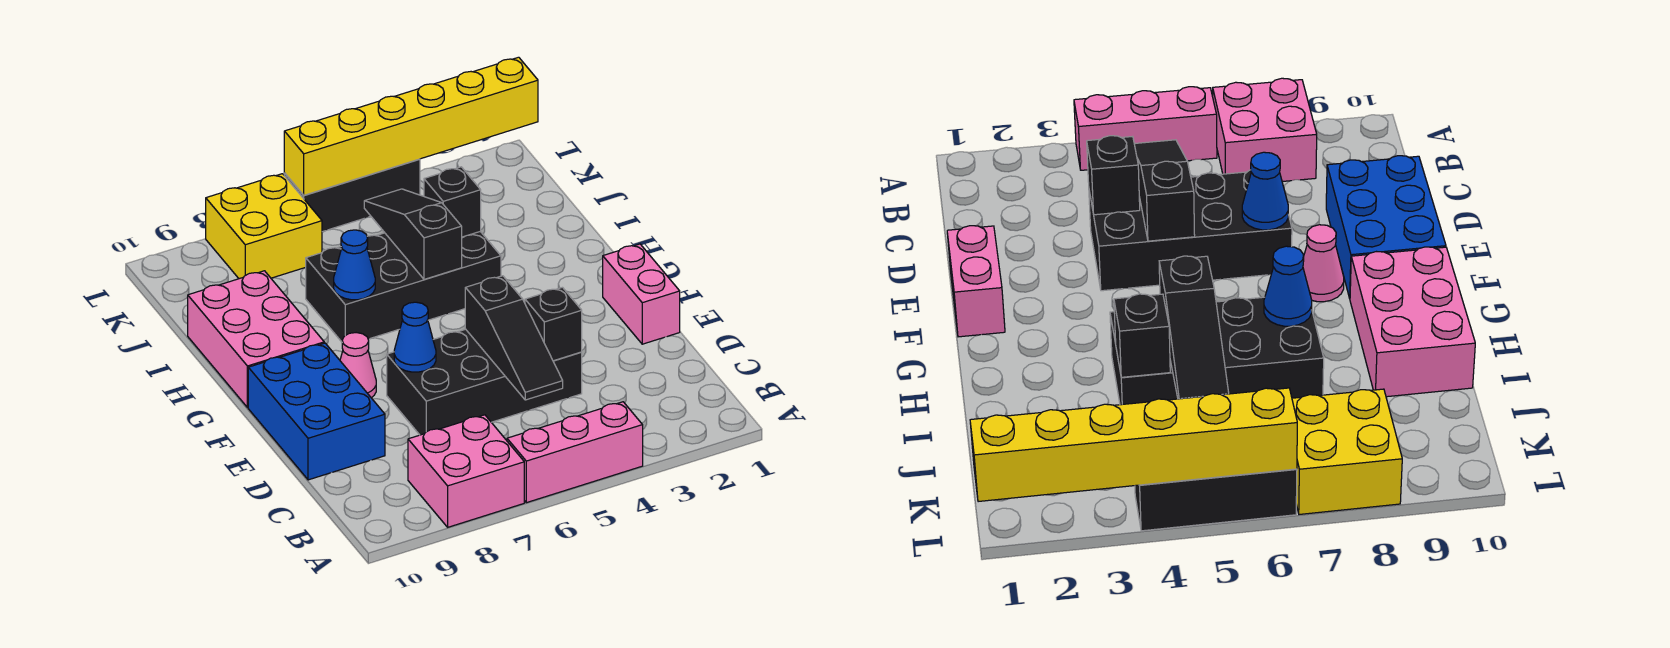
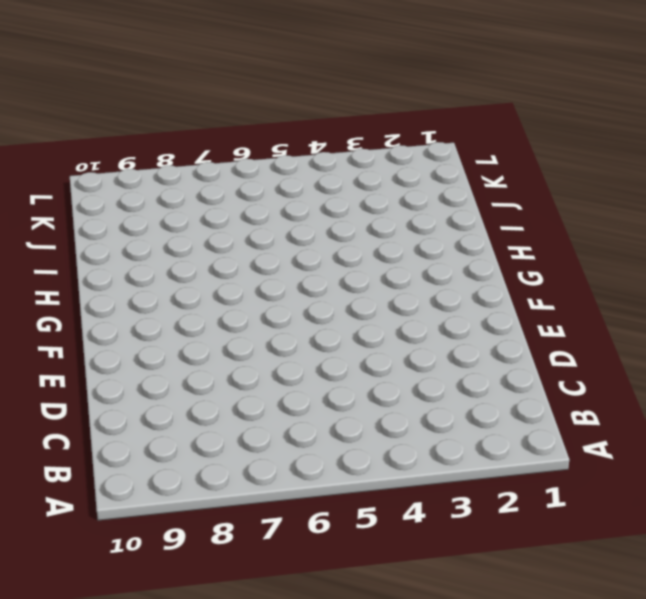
none -> pink 1x3 brick [507,402,643,503]
none -> pink 2x2 brick [408,415,524,527]
none -> black 2x4 brick [387,329,582,435]

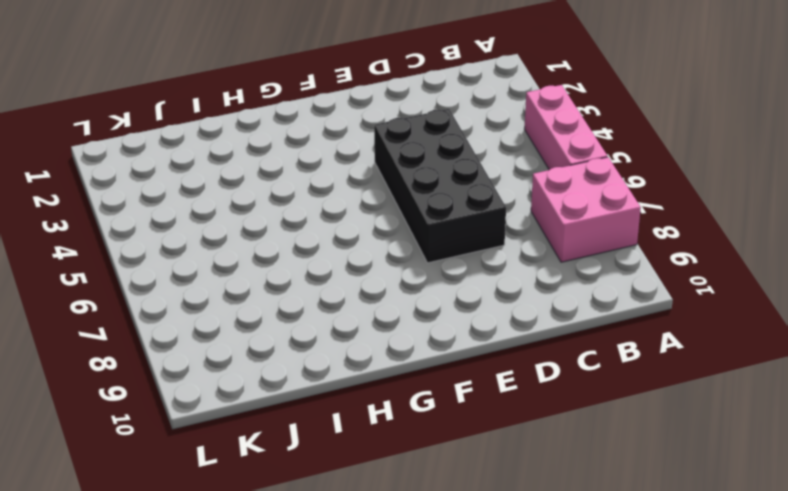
none -> blue 2x3 brick [248,343,385,480]
none -> pink 1x2 brick [603,244,680,344]
none -> pink 1x1 cone [340,333,376,398]

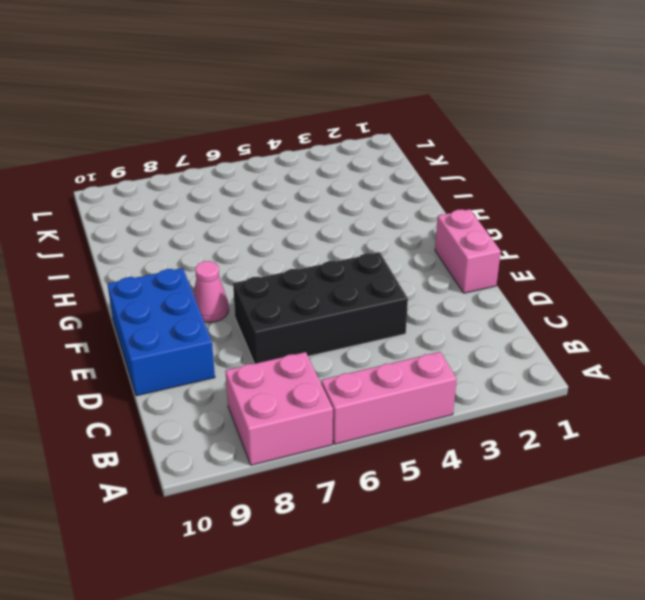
none -> pink 2x3 brick [188,271,324,408]
none -> black 2x4 brick [306,232,501,342]
none -> yellow 2x2 brick [206,174,322,279]

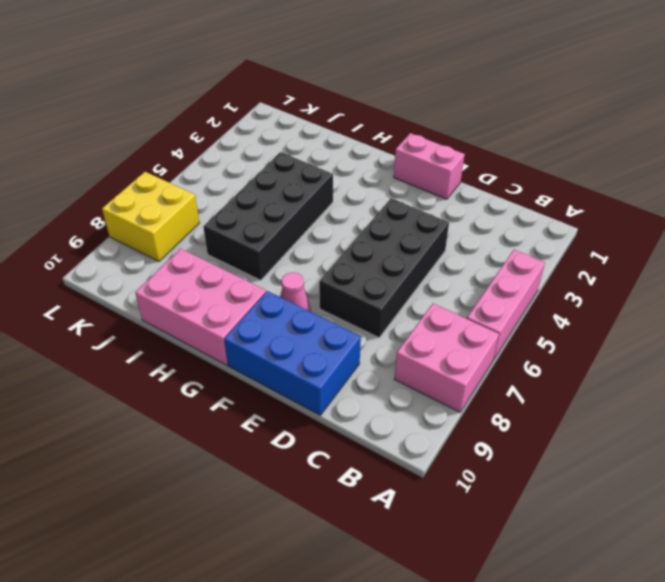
none -> black 1x3 brick [284,159,420,232]
none -> black 1x3 slope [465,276,563,400]
none -> black 1x1 brick [525,287,582,361]

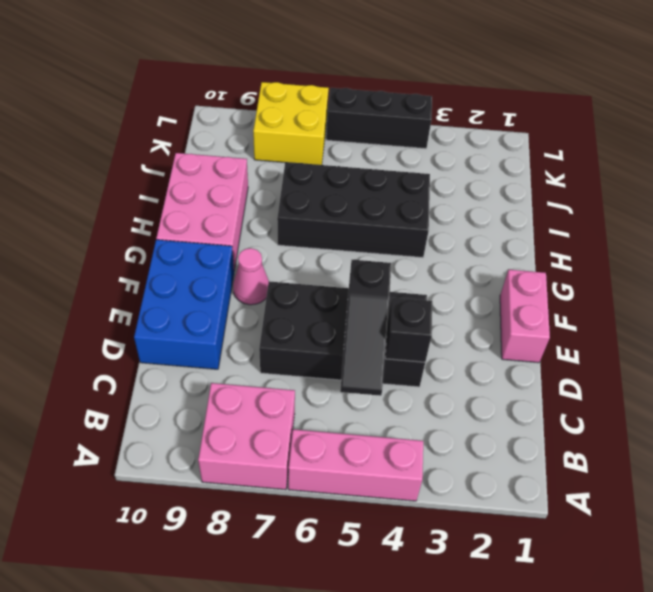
none -> blue 1x1 cone [394,302,436,372]
none -> black 1x3 slope [364,189,462,279]
none -> blue 1x1 cone [334,230,375,300]

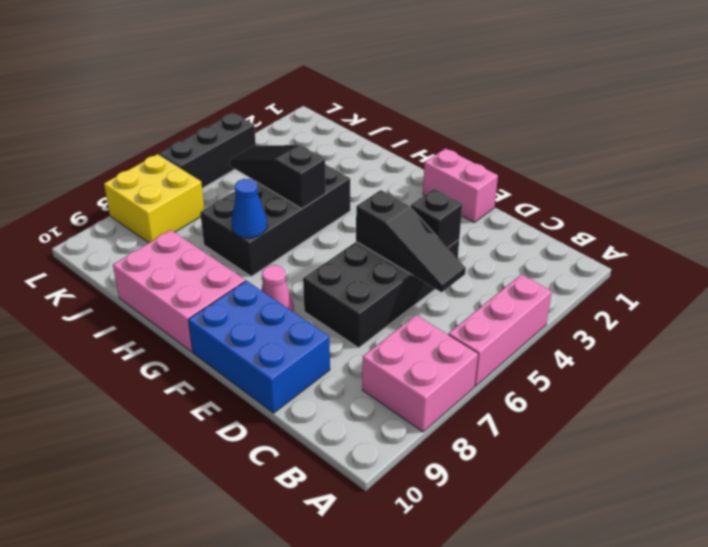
none -> blue 1x1 cone [394,302,436,372]
none -> black 1x1 brick [424,167,481,237]
none -> yellow 1x6 brick [284,57,538,195]

